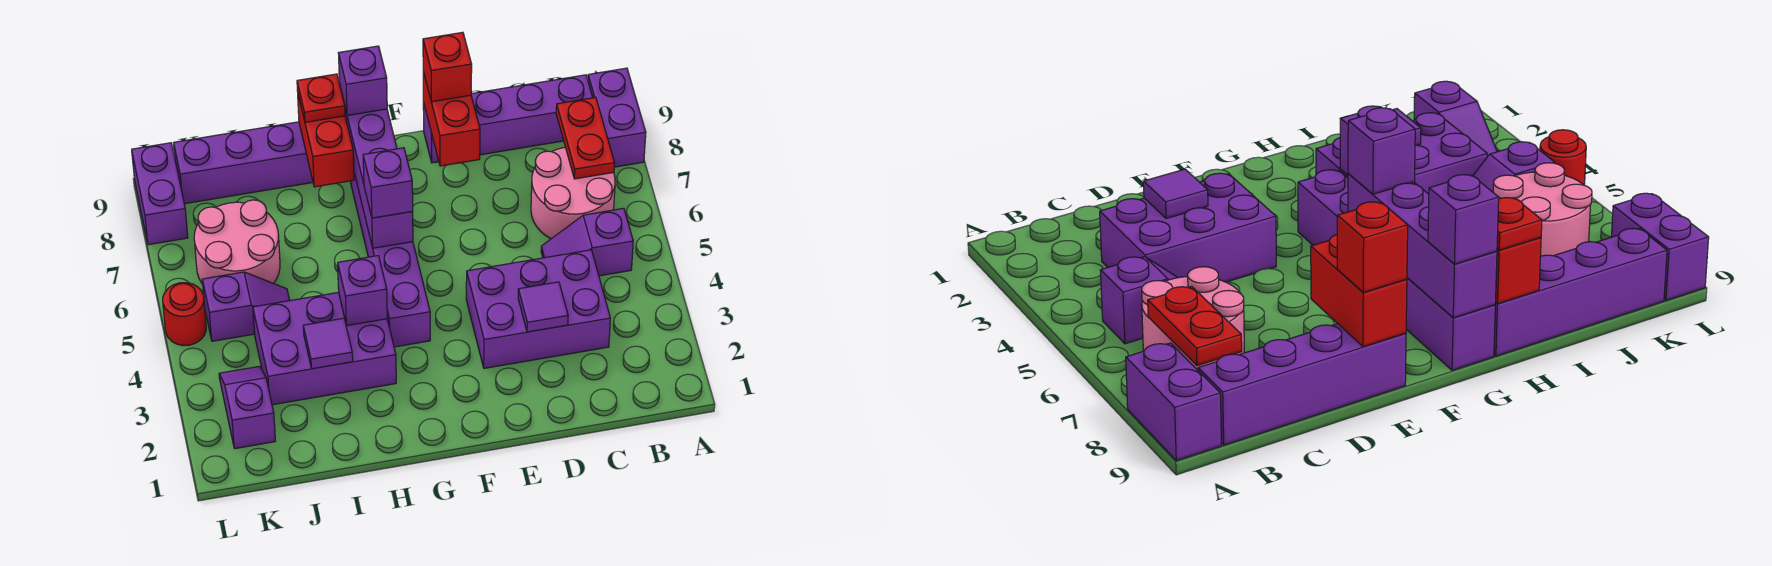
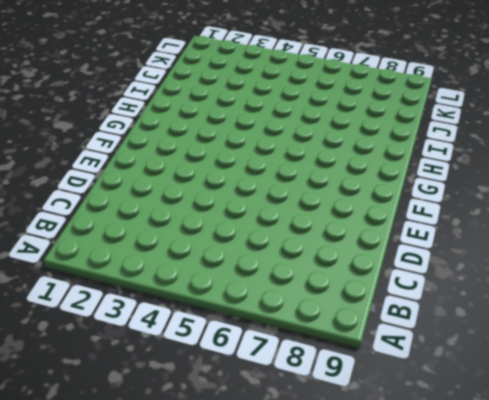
none -> purple 1x2 brick [588,68,646,167]
none -> purple 1x2 slope [541,208,633,276]
none -> pink 2x2 round brick [531,147,615,239]

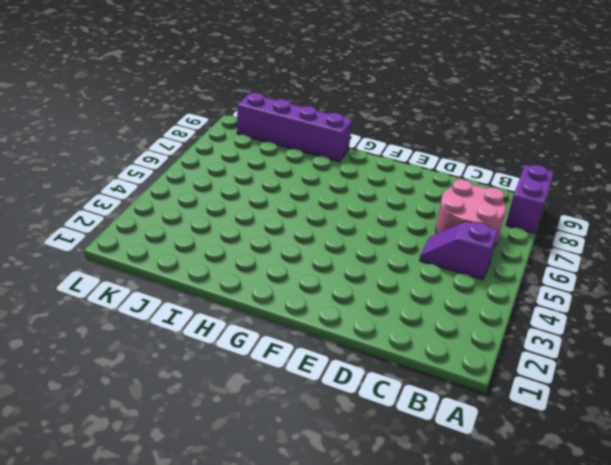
none -> purple 1x4 brick [423,75,593,163]
none -> purple 2x3 brick [466,250,610,368]
none -> purple 1x6 brick [350,173,430,347]

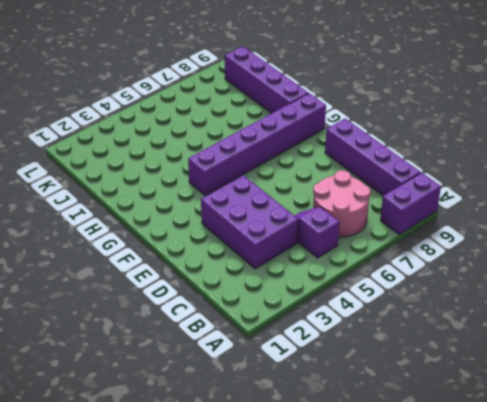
none -> purple 2x3 brick [253,292,396,405]
none -> purple 1x2 slope [202,272,290,341]
none -> pink 2x2 round brick [194,200,280,284]

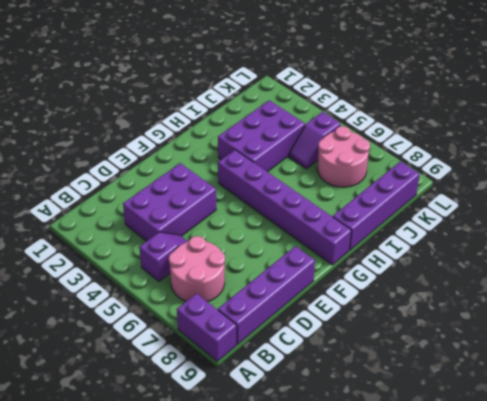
none -> purple 1x2 slope [219,366,275,449]
none -> red 1x1 round brick [163,283,206,345]
none -> purple 1x2 brick [132,143,188,245]

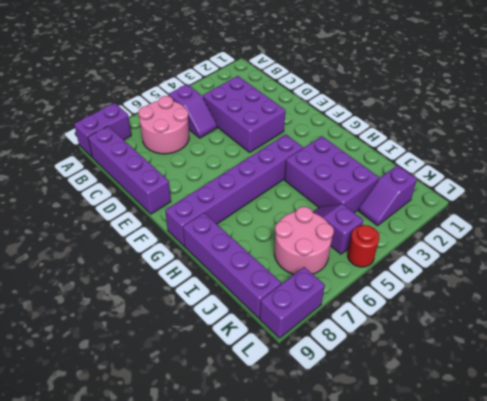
none -> red 1x2 plate [556,97,615,179]
none -> purple 1x1 tile [518,282,568,332]
none -> red 1x2 brick [423,72,480,166]

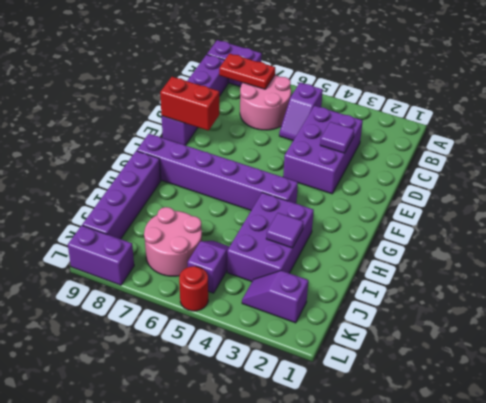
none -> purple 1x4 brick [345,109,413,248]
none -> purple 1x1 brick [338,256,387,326]
none -> red 1x2 brick [298,95,354,187]

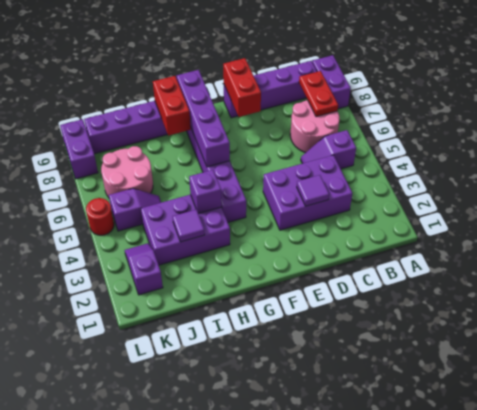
none -> red 1x1 brick [423,32,472,102]
none -> purple 1x1 brick [363,148,413,218]
none -> purple 1x1 brick [338,46,387,116]

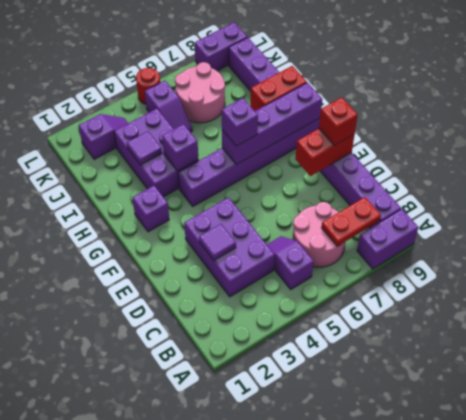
purple 1x1 brick [133,186,169,232] -> purple 1x1 brick moved to [338,46,387,116]
none -> red 1x1 plate [297,74,345,122]

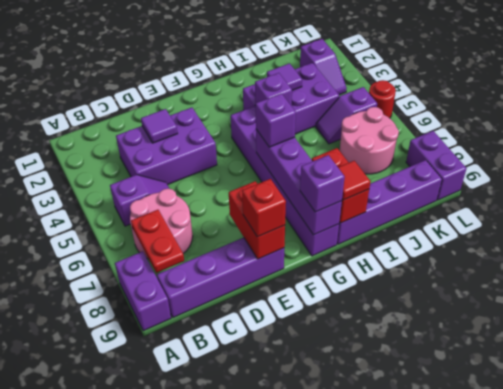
red 1x1 tile [338,161,371,200] -> red 1x1 plate [297,74,345,122]

